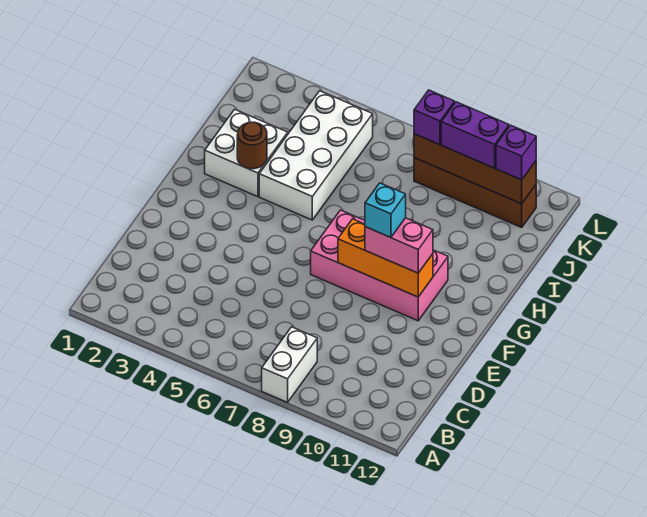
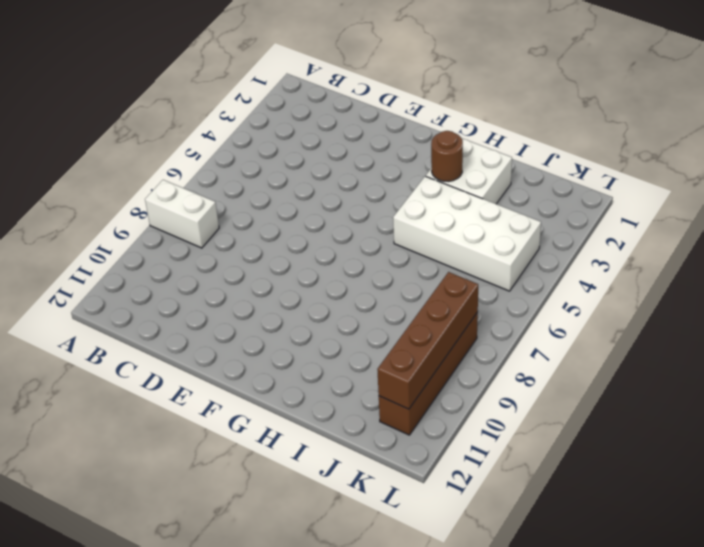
none -> pink 2x4 brick [311,210,448,321]
none -> orange 1x3 brick [338,219,433,297]
none -> pink 1x2 brick [365,218,433,273]

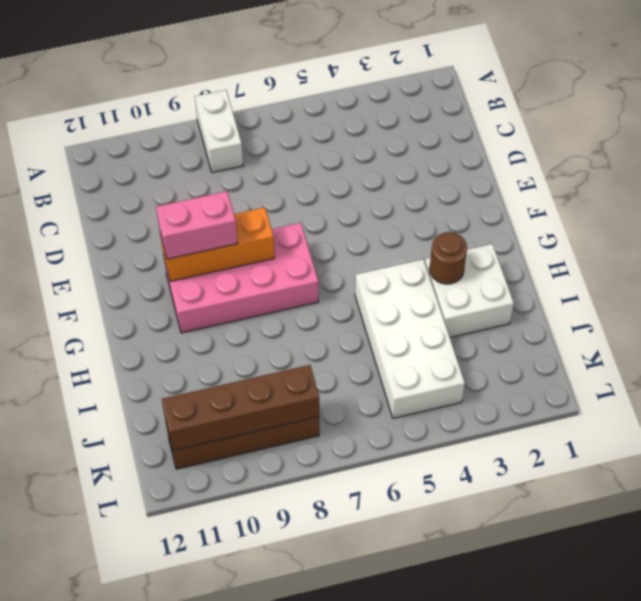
none -> purple 1x1 brick [414,90,454,145]
none -> purple 1x2 brick [441,102,509,168]
none -> purple 1x1 brick [496,125,536,180]

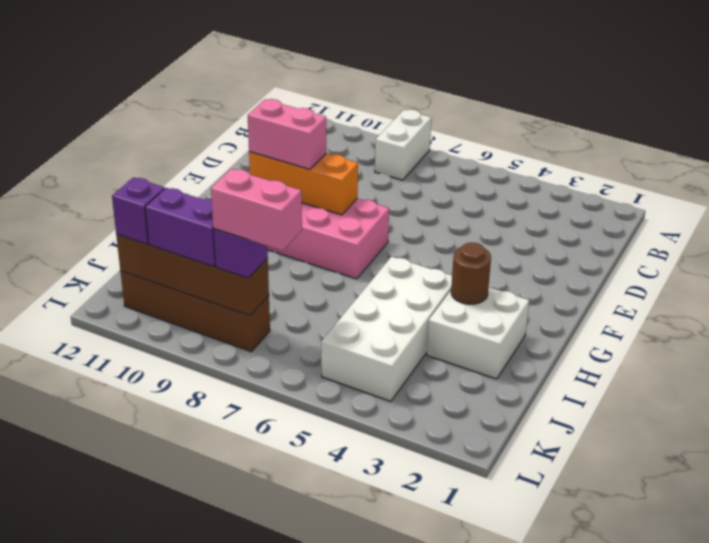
pink 1x2 brick [211,169,302,251] -> none
none -> cyan 1x1 brick [365,183,406,238]

